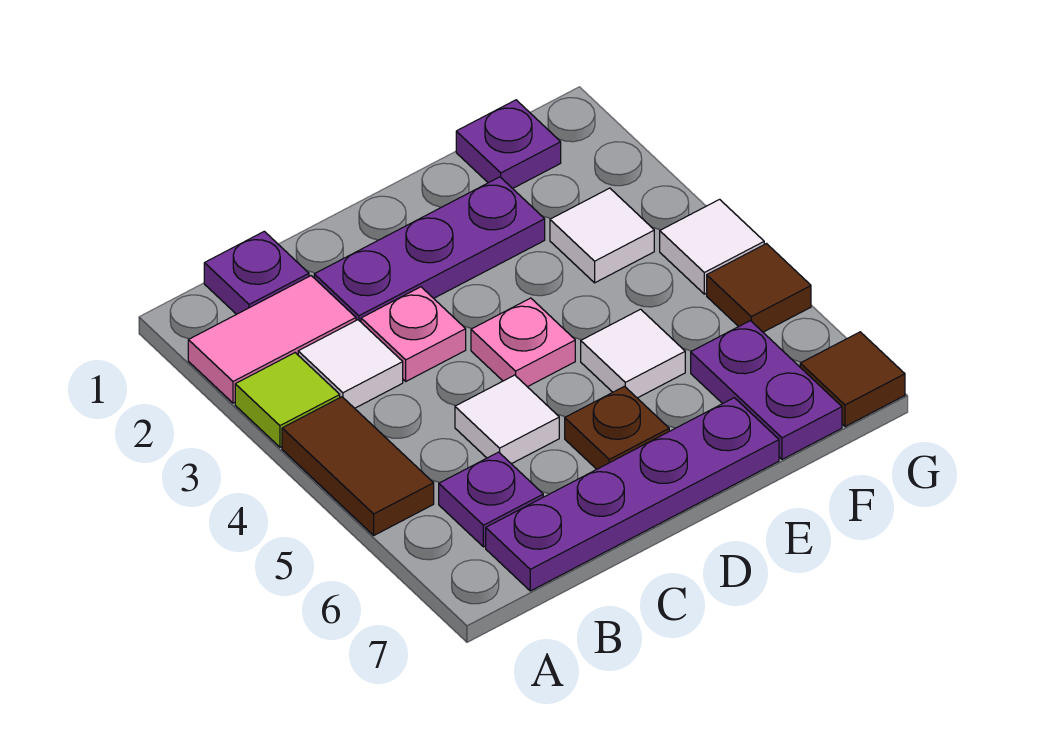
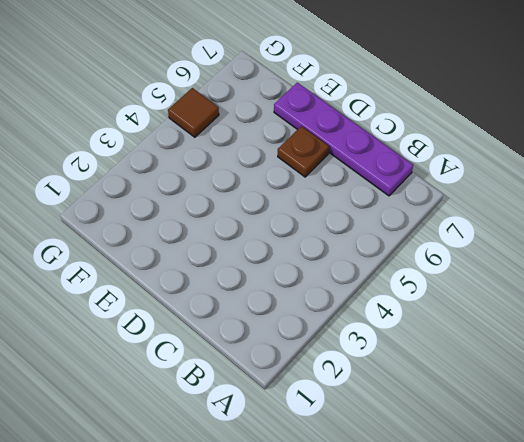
none -> pink 1x2 tile [188,276,356,403]
none -> lime 1x1 tile [235,353,340,447]
none -> brown 1x2 tile [282,397,434,535]

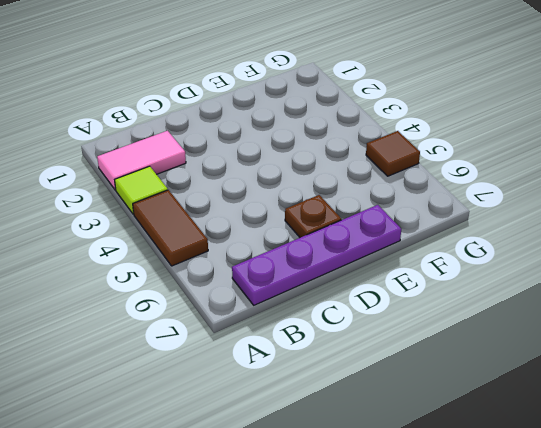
none -> purple 1x1 plate [204,231,309,314]
none -> white 1x1 tile [298,320,403,408]
none -> purple 1x1 plate [439,452,543,547]

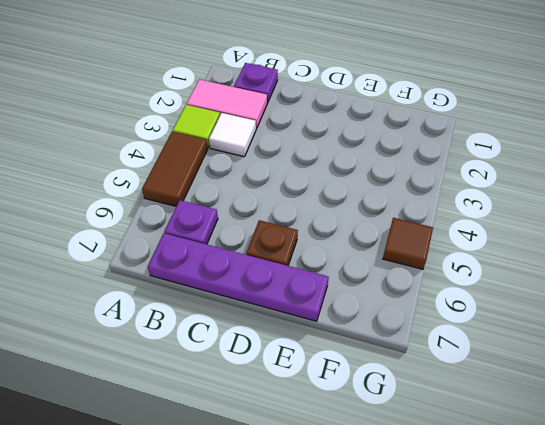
none -> purple 1x3 plate [314,177,545,322]
none -> pink 1x1 plate [361,287,466,381]
none -> white 1x1 tile [455,375,559,464]

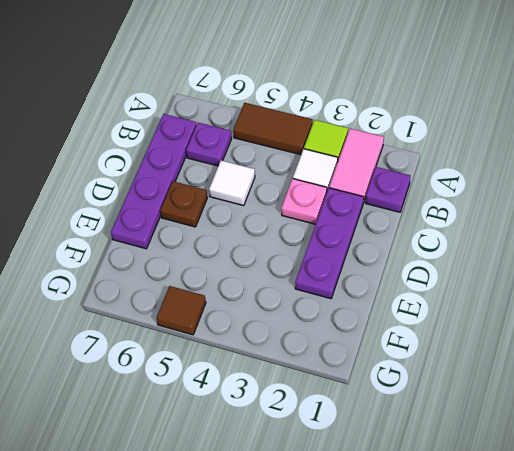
none -> pink 1x1 plate [471,298,575,387]
none -> white 1x1 tile [581,309,685,398]
none -> purple 1x1 plate [456,100,561,188]

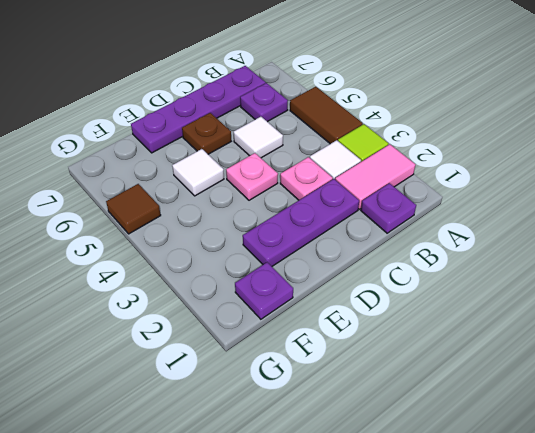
none -> white 1x1 tile [550,188,654,283]
none -> purple 1x2 plate [691,321,842,459]
none -> white 1x1 tile [660,199,764,294]

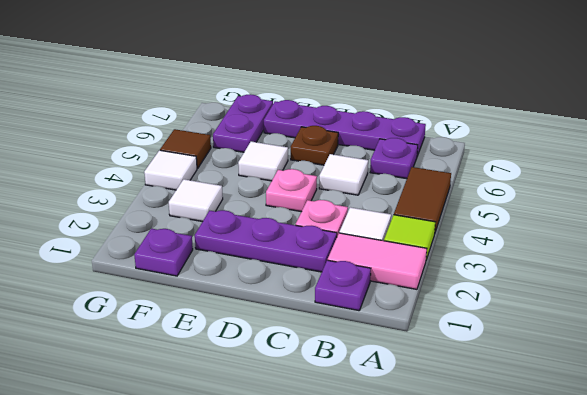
none -> brown 1x1 tile [800,332,905,427]

